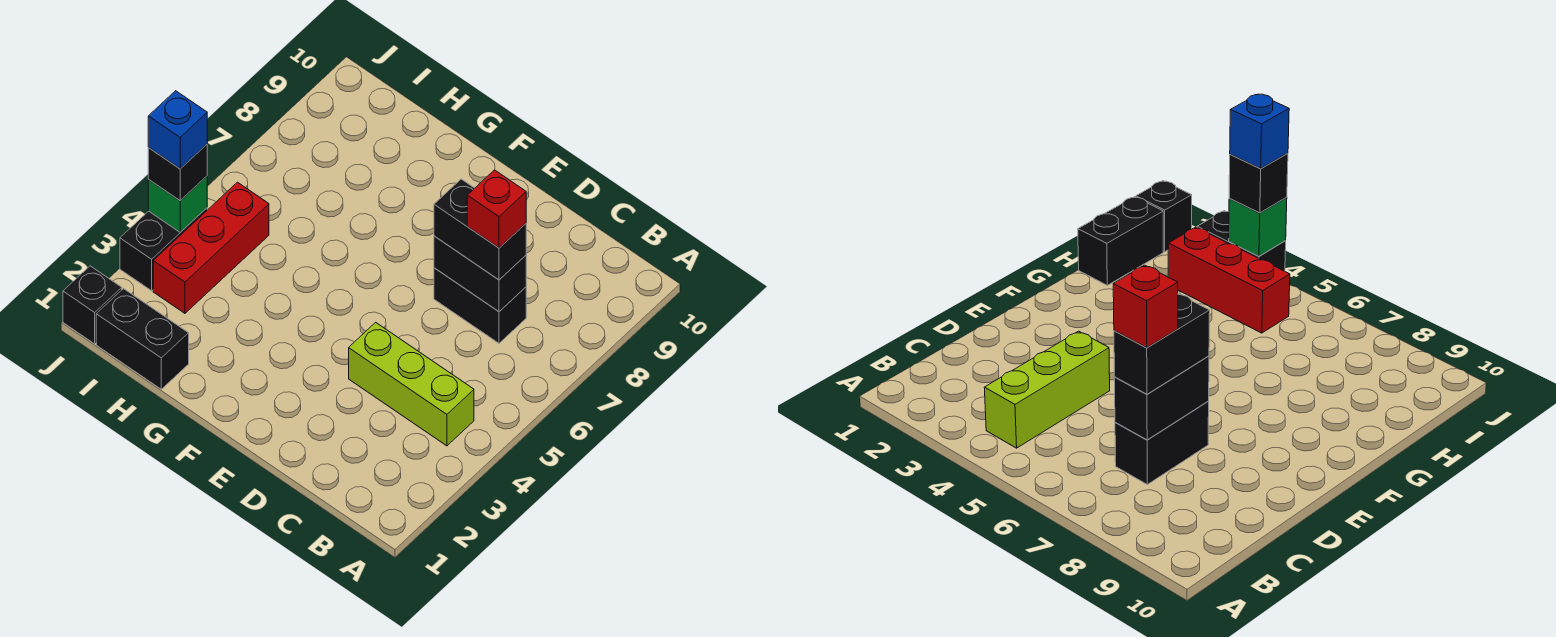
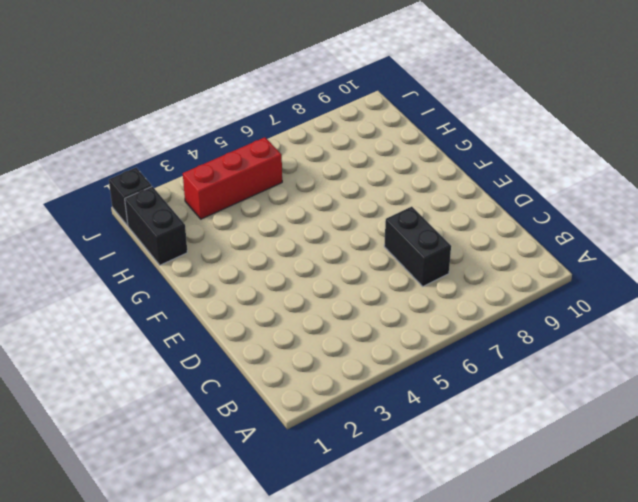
none -> lime 1x3 brick [349,322,474,446]
none -> black 1x2 brick [120,208,207,291]
none -> black 1x2 brick [434,236,526,312]

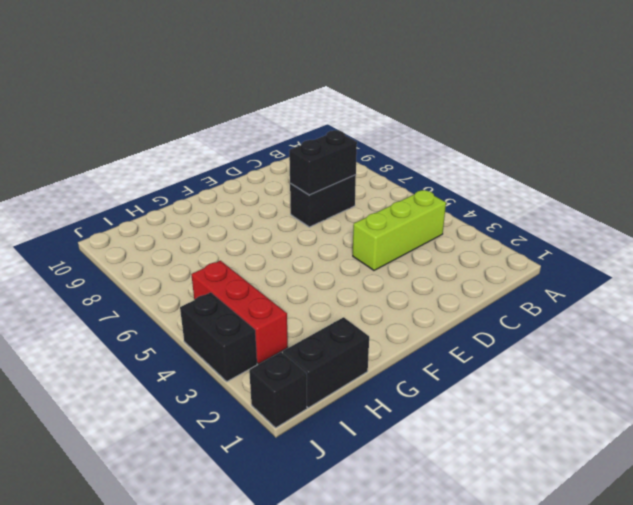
none -> green 1x1 brick [148,176,207,232]
none -> black 1x2 brick [434,179,526,280]
none -> black 1x1 brick [148,144,207,201]

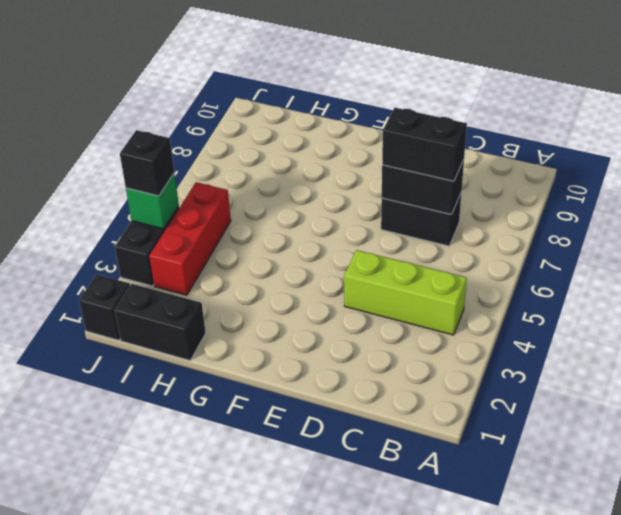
none -> red 1x1 brick [467,170,526,248]
none -> blue 1x1 brick [148,91,207,169]

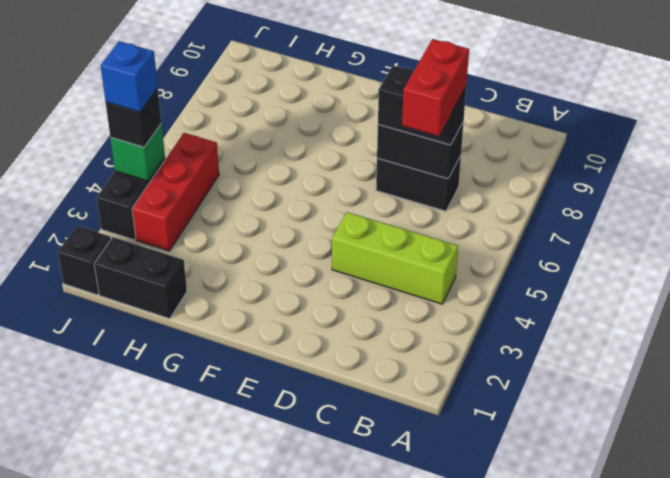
red 1x2 brick [402,39,469,136] -> red 1x1 brick [467,170,526,248]

